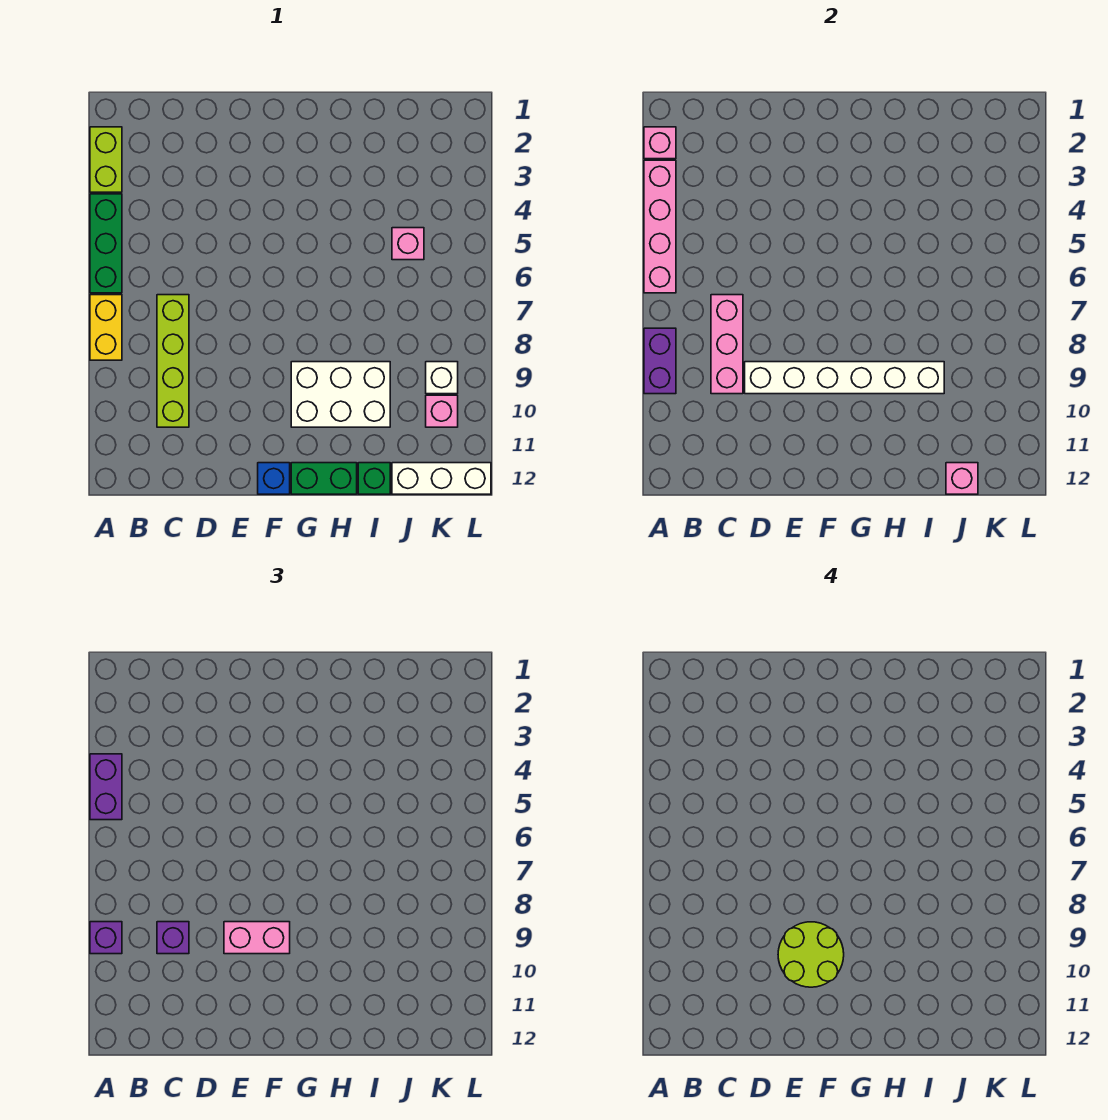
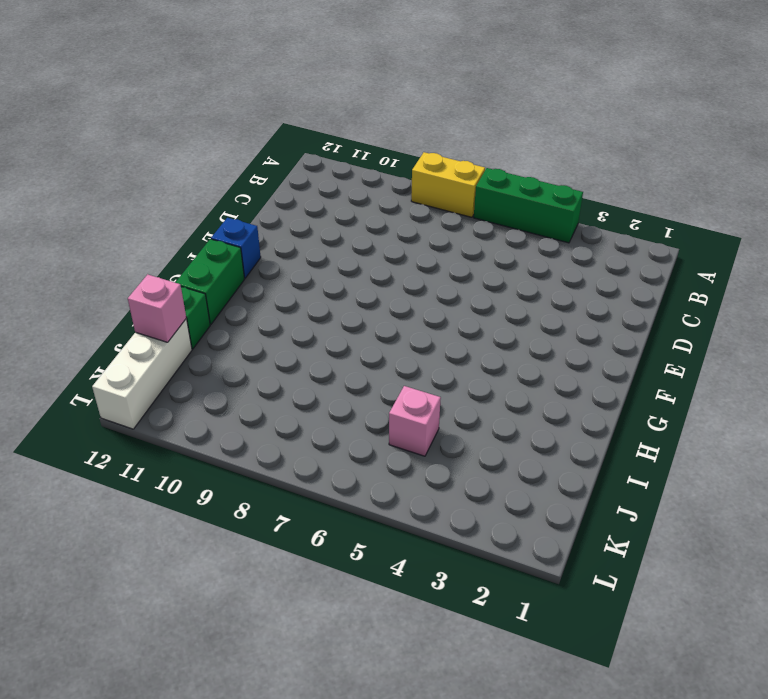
none -> lime 1x2 brick [90,127,122,192]
none -> lime 1x4 brick [157,295,189,427]
none -> white 2x3 brick [291,362,390,427]

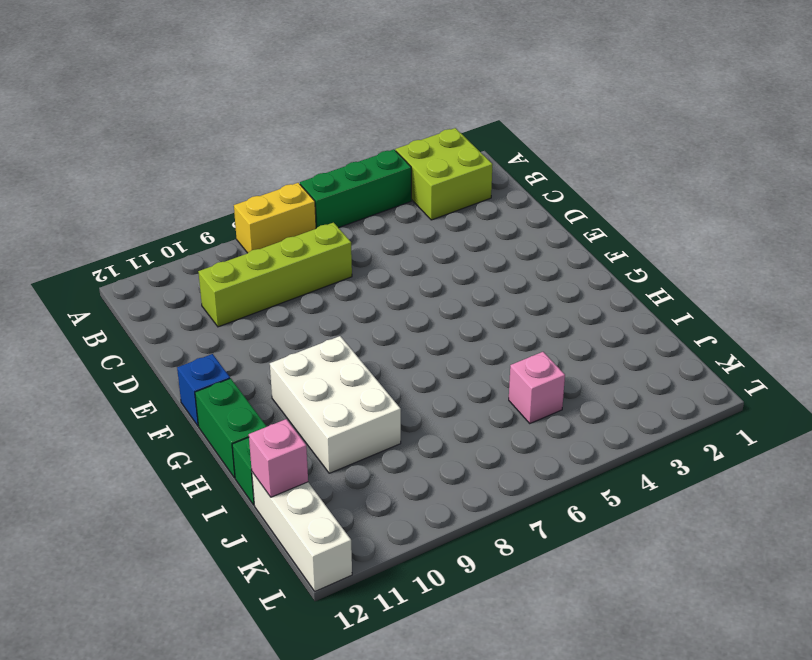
lime 2x2 brick [395,128,493,220] -> lime 1x2 brick [90,127,122,192]
none -> white 1x1 brick [426,362,458,394]
none -> pink 1x1 brick [426,395,458,427]
none -> pink 1x1 brick [644,127,676,159]

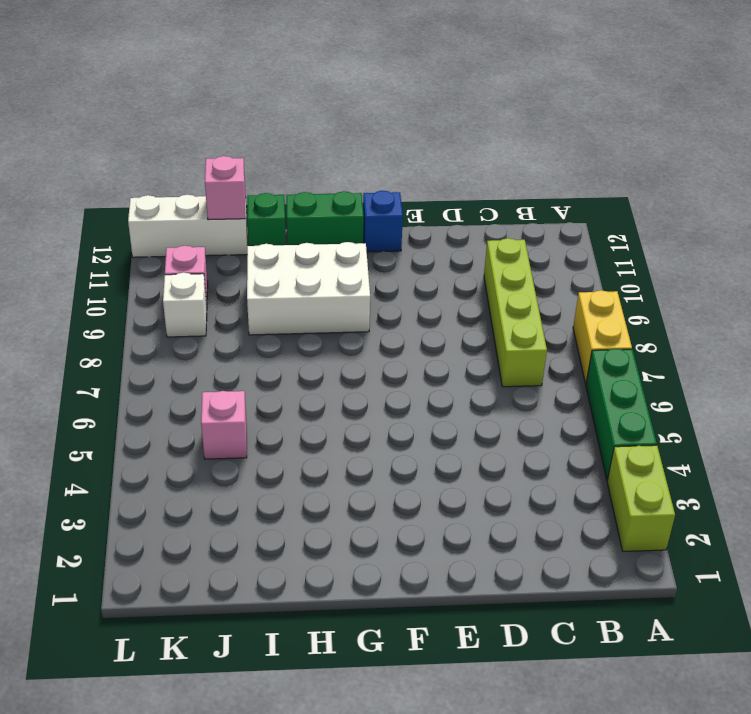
none -> pink 1x1 brick [644,127,676,159]
none -> pink 1x4 brick [644,160,676,293]
none -> purple 1x2 brick [644,328,676,394]

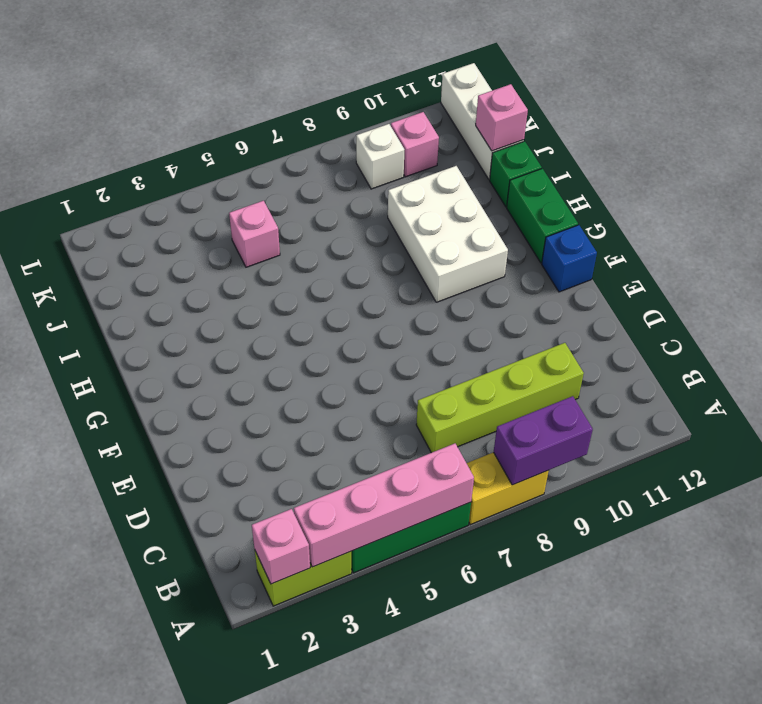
none -> pink 1x3 brick [711,295,743,394]
none -> white 1x6 brick [745,362,944,394]
none -> purple 1x2 brick [90,754,122,820]

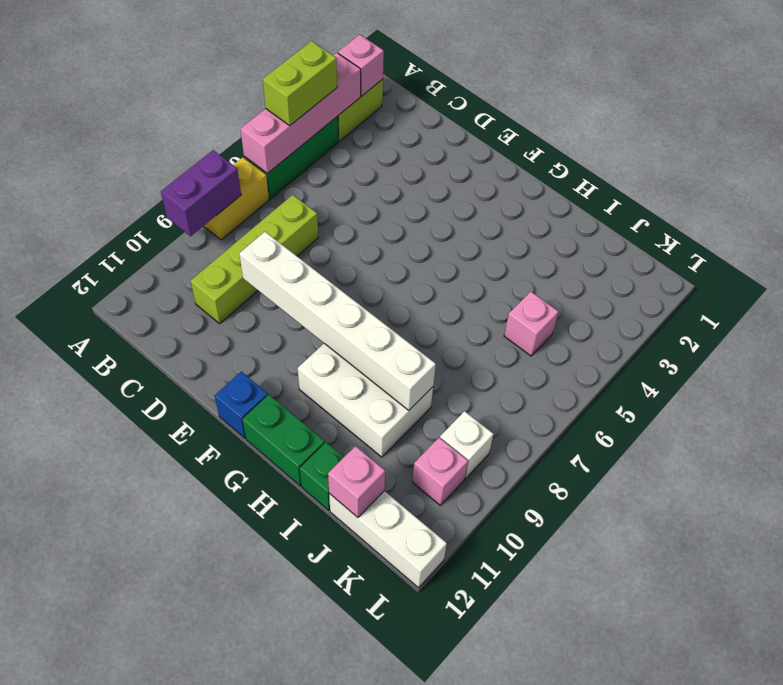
lime 1x2 brick [263,41,337,126] -> purple 1x2 brick [90,754,122,820]
none -> pink 1x3 brick [711,295,743,394]
none -> purple 1x1 brick [90,922,122,954]
none -> purple 1x1 brick [157,922,189,954]

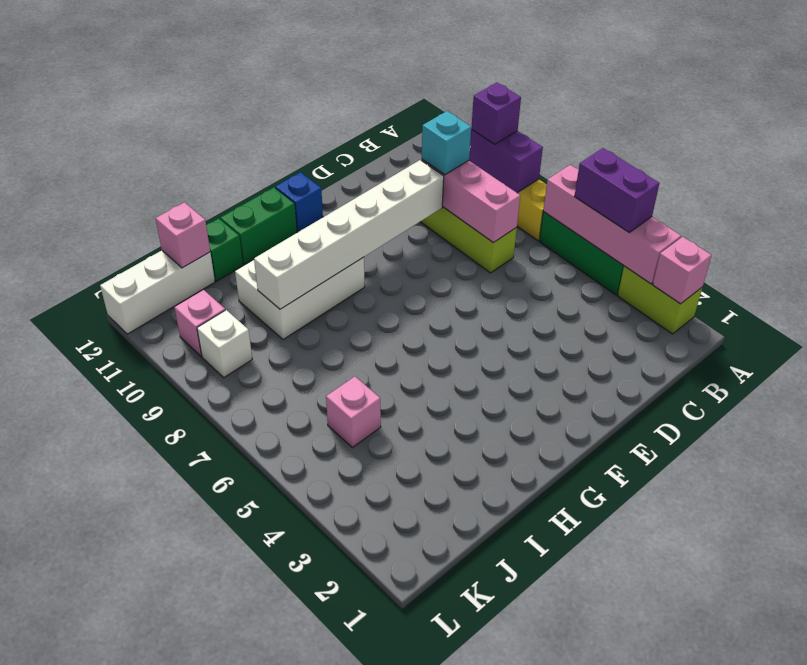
cyan 1x1 brick [422,111,471,175] -> purple 1x1 brick [157,922,189,954]
none -> pink 1x2 brick [224,922,290,954]
none -> lime 2x2 round brick [778,922,844,987]

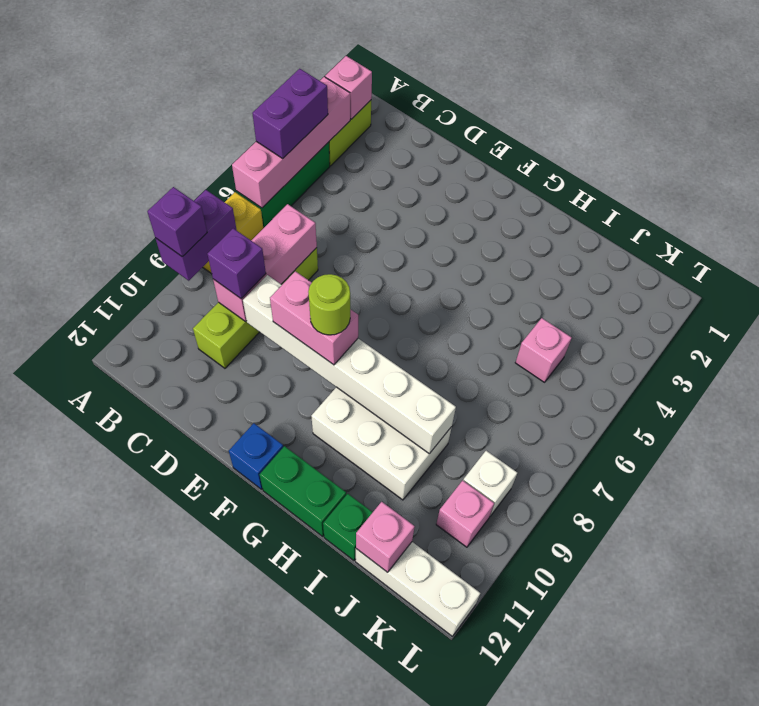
lime 1x1 round brick [308,274,350,335] -> lime 2x2 round brick [778,922,844,987]

